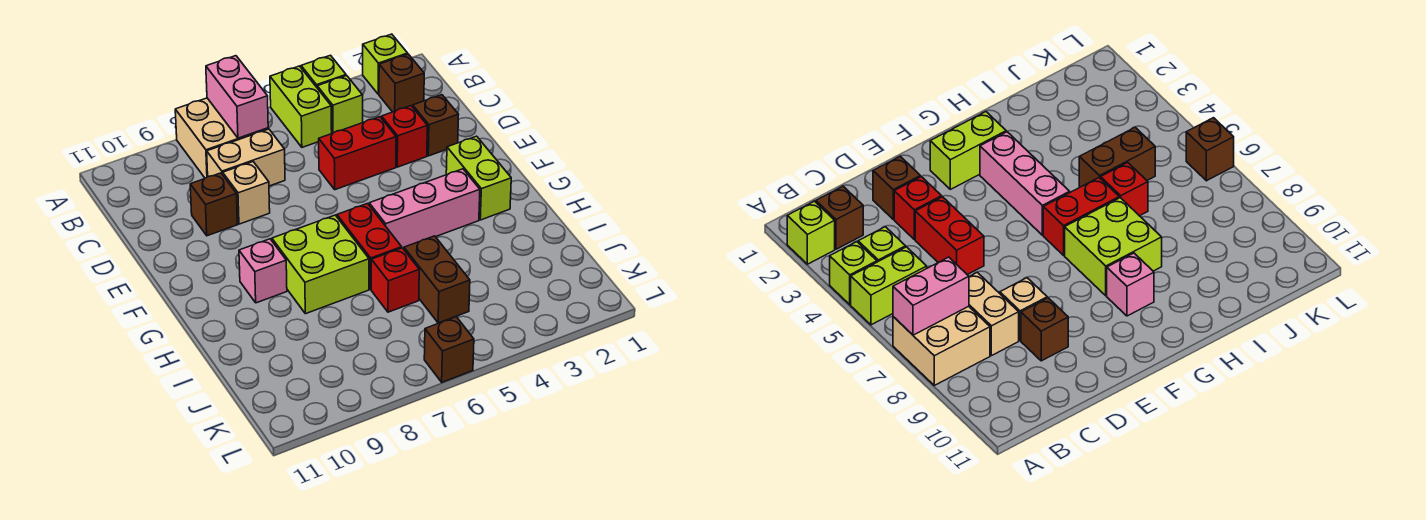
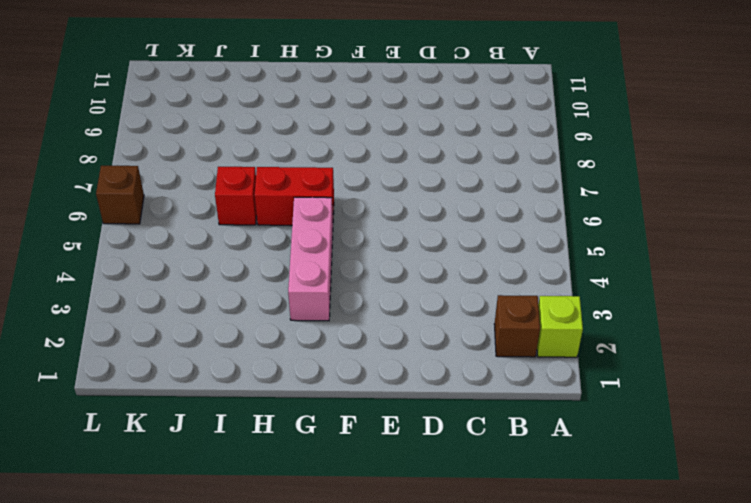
none -> lime 1x1 brick [301,55,346,87]
none -> lime 1x2 brick [270,66,332,147]
none -> tan 2x2 brick [175,98,268,178]

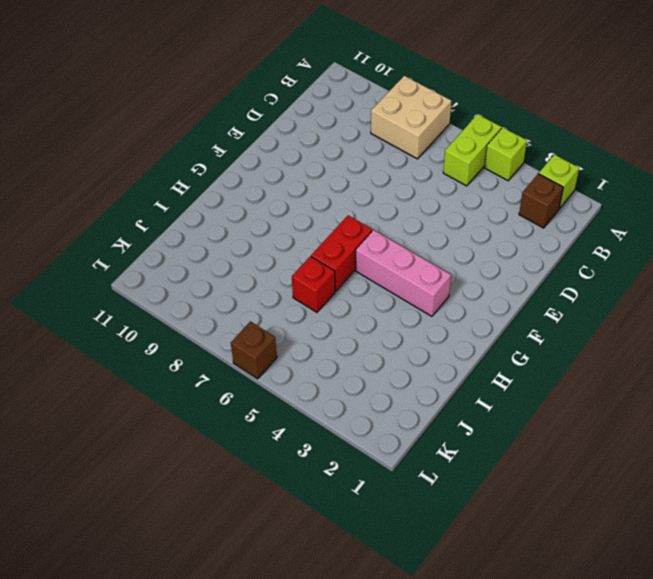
none -> lime 1x1 brick [317,76,363,134]
none -> tan 1x2 brick [207,129,285,186]
none -> brown 1x1 brick [413,95,459,156]

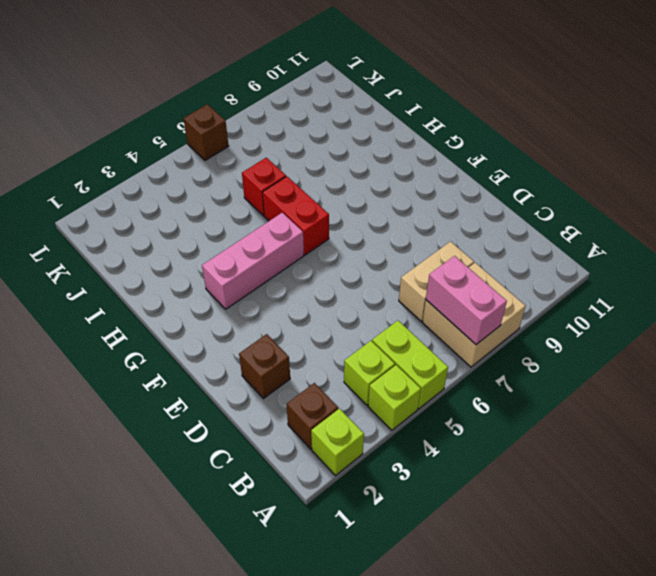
none -> red 1x1 brick [382,106,427,167]
none -> red 1x2 brick [319,117,396,190]
none -> tan 1x1 brick [223,162,270,224]

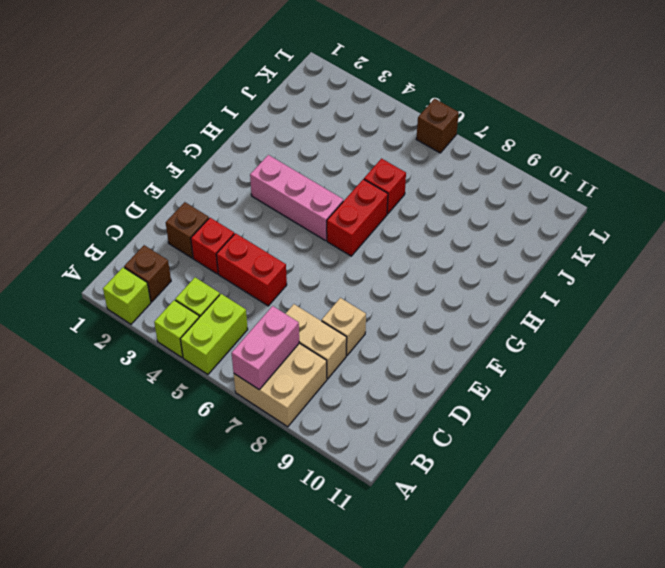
none -> brown 1x1 brick [190,173,237,236]
none -> lime 1x2 brick [446,136,511,220]
none -> lime 2x2 brick [272,215,369,314]

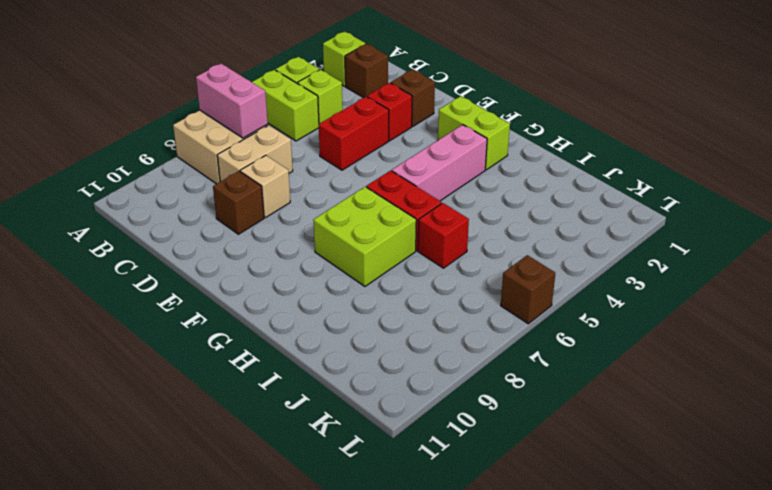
none -> pink 1x1 brick [239,239,287,303]
none -> brown 1x2 brick [404,236,470,323]

